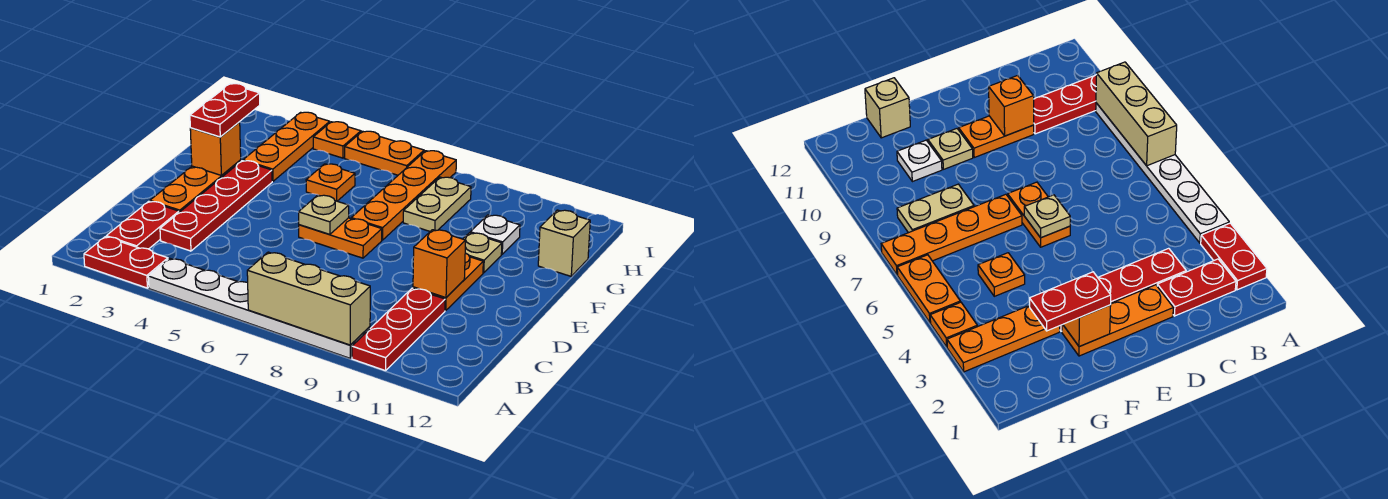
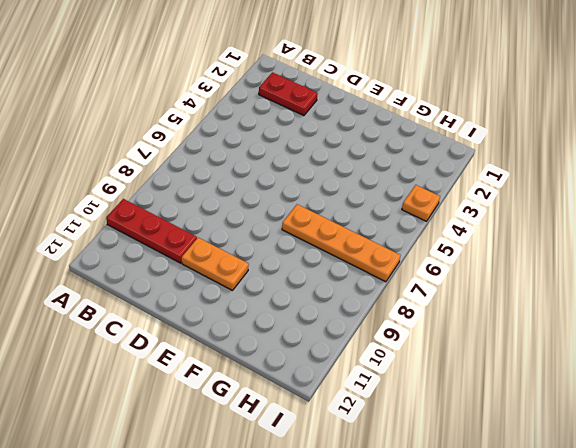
none -> red 1x2 plate [84,237,168,288]
none -> white 1x6 plate [148,258,370,358]
none -> red 1x4 plate [160,161,272,251]

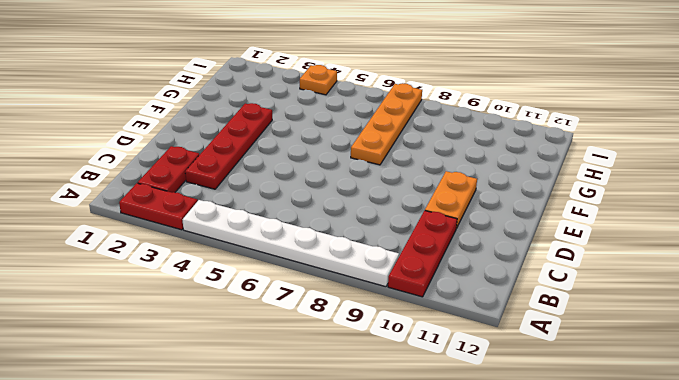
none -> orange 1x3 plate [150,160,241,212]
none -> orange 1x2 plate [299,218,382,258]
none -> tan 1x1 plate [463,233,502,273]

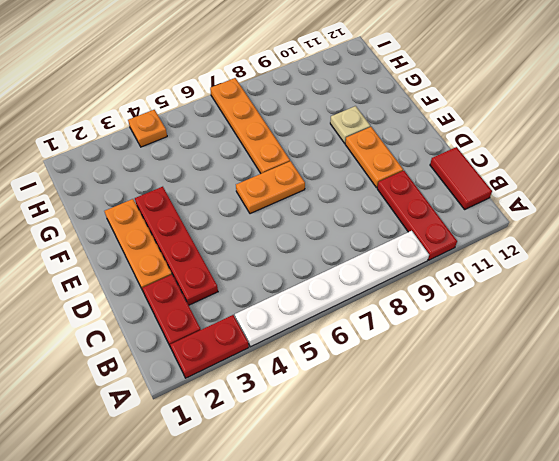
red 1x2 tile [430,147,492,209] -> none
none -> orange 1x3 plate [243,112,330,181]
none -> orange 1x1 plate [306,164,355,201]
none -> tan 1x2 plate [403,177,471,231]

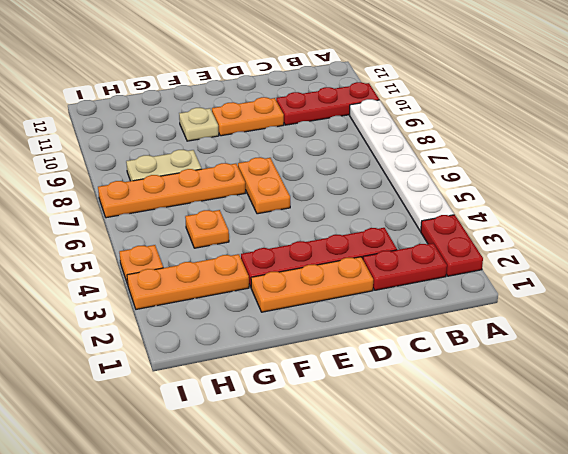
none -> white 1x1 plate [470,215,520,254]
none -> tan 1x1 brick [538,210,590,276]
none -> orange 1x2 plate [345,131,424,175]

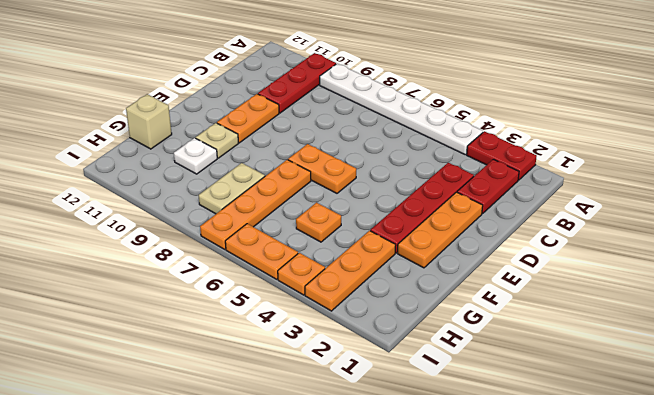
none -> tan 1x3 brick [247,252,370,345]
none -> orange 1x1 brick [413,230,466,298]
none -> tan 1x1 plate [299,195,349,235]

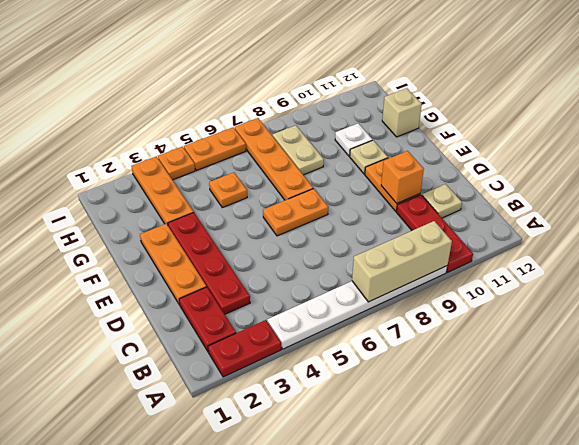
tan 1x1 plate [422,184,462,218] -> tan 1x1 plate moved to [299,195,349,235]
none -> orange 1x1 brick [190,122,241,175]
none -> red 1x2 plate [190,84,260,137]

